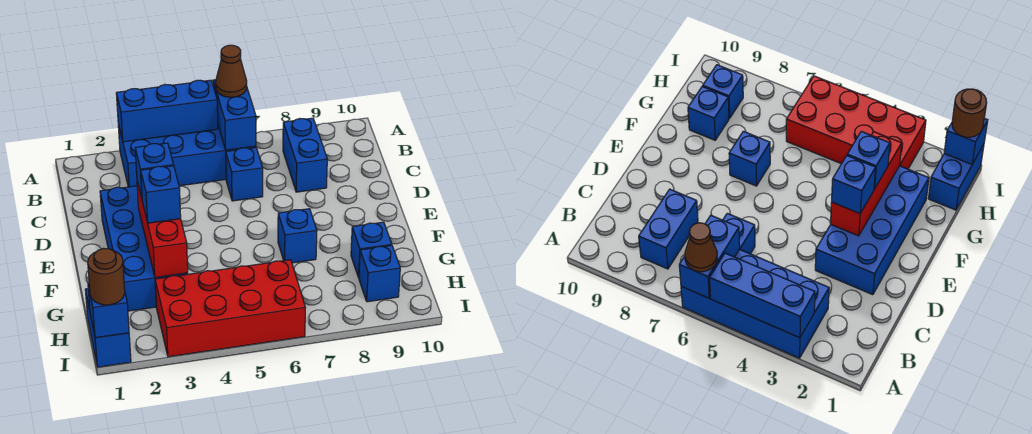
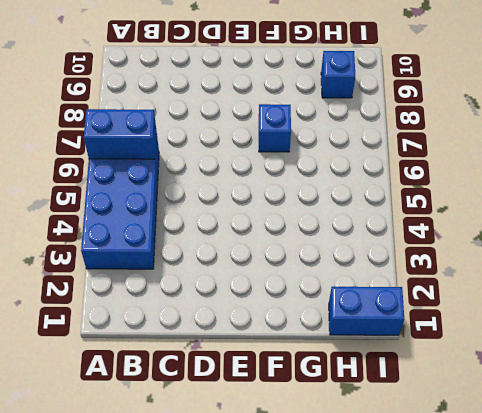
none -> blue 1x2 brick [283,118,327,192]
none -> blue 1x1 brick [226,148,263,201]
none -> blue 2x4 brick [100,186,188,311]

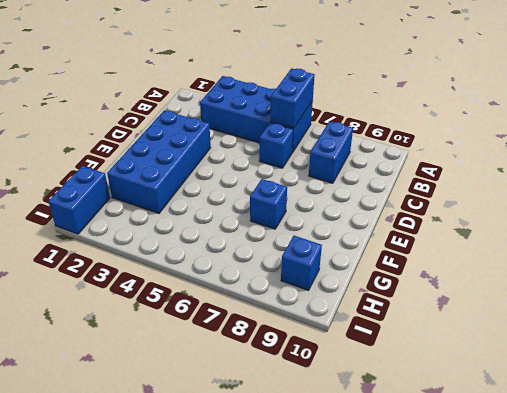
none -> blue 1x1 brick [351,222,392,278]
none -> red 2x4 brick [155,260,305,357]
none -> blue 1x3 brick [116,80,218,142]

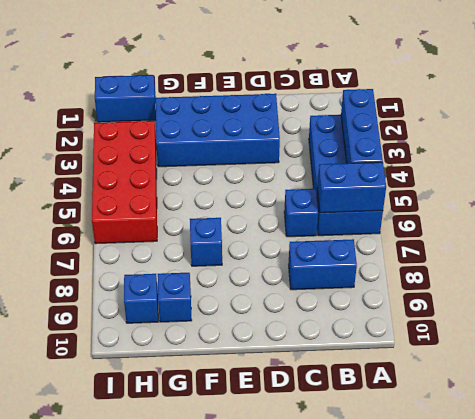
none -> red 1x3 brick [137,181,188,277]
none -> blue 1x1 brick [88,283,129,338]
none -> brown 1x1 cone [216,45,247,97]

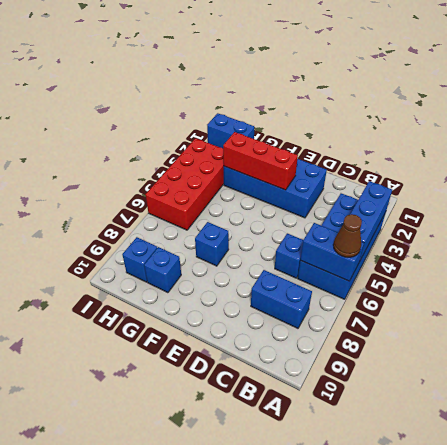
none -> blue 1x1 brick [88,283,129,338]
none -> blue 1x1 brick [135,143,174,198]
none -> blue 1x1 brick [141,166,181,223]

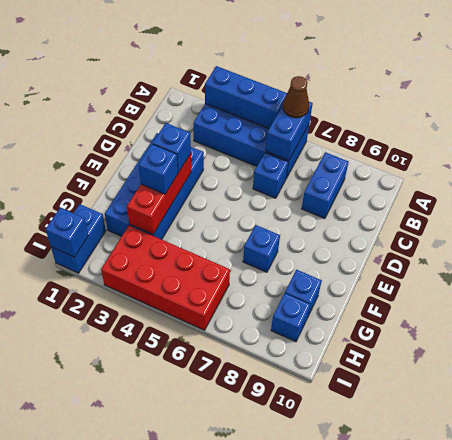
none -> brown 1x1 round brick [88,248,125,305]

